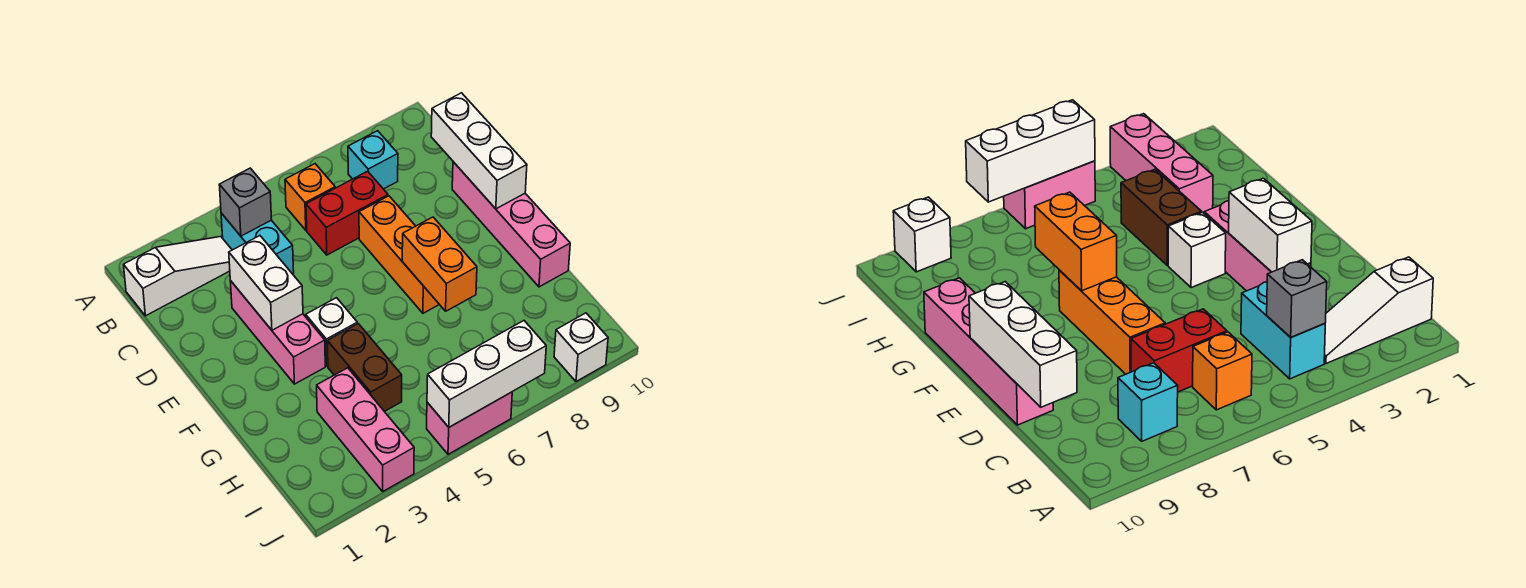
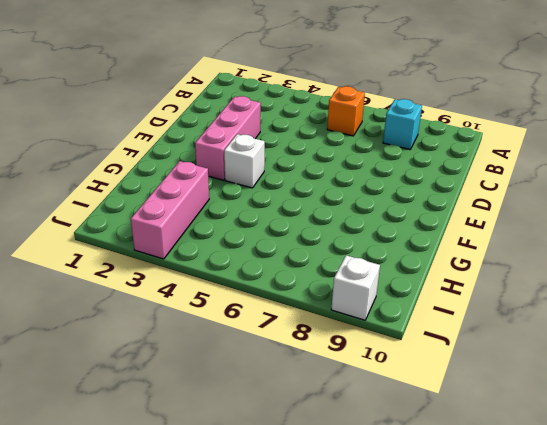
none -> white 1x3 slope [124,237,232,316]
none -> cyan 1x2 brick [221,213,294,274]
none -> red 1x2 brick [306,171,388,255]

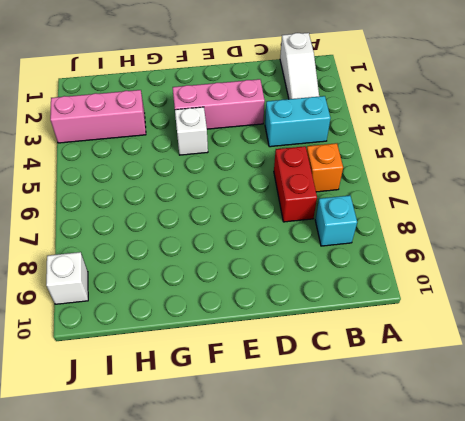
none -> orange 1x3 brick [359,196,439,313]
none -> pink 1x4 brick [452,162,570,287]
none -> brown 1x2 brick [327,324,402,412]

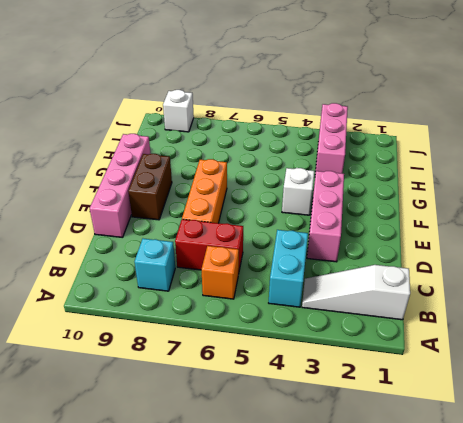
brown 1x2 brick [128,154,172,220] -> brown 1x2 brick moved to [327,324,402,412]
none -> pink 1x2 brick [427,392,512,454]
none -> grey 1x1 brick [219,168,272,236]
none -> white 1x3 brick [431,93,527,209]

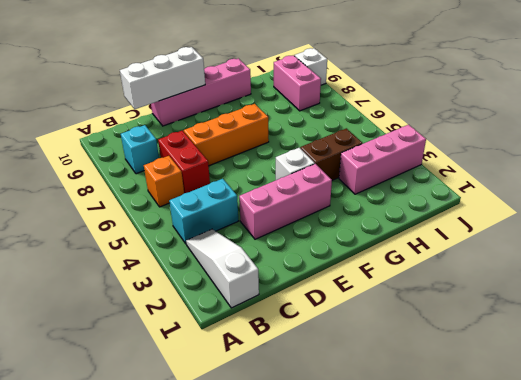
pink 1x2 brick [274,55,321,111] -> pink 1x2 brick moved to [427,392,512,454]
none -> grey 1x1 brick [219,168,272,236]
none -> white 1x2 brick [229,236,303,330]
none -> orange 1x2 brick [402,217,477,311]

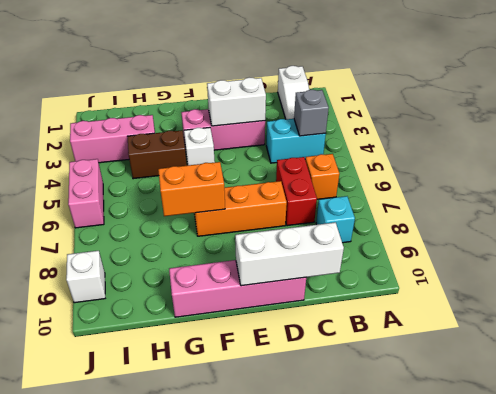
none -> white 1x3 brick [427,321,546,427]

